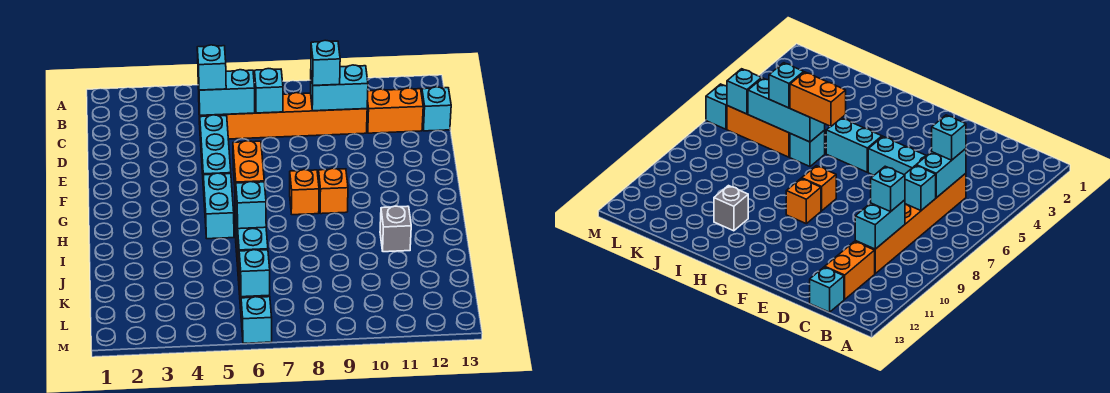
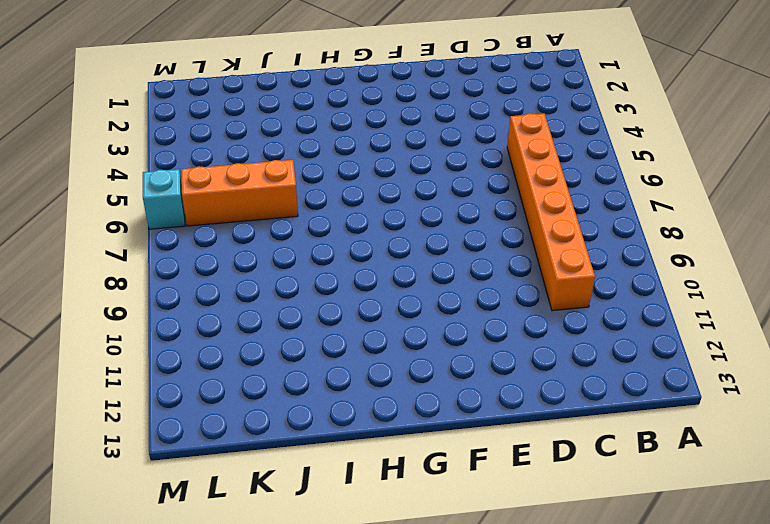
none -> orange 1x2 brick [367,88,423,133]
none -> cyan 1x1 brick [422,87,451,131]
none -> cyan 1x3 brick [200,115,231,190]

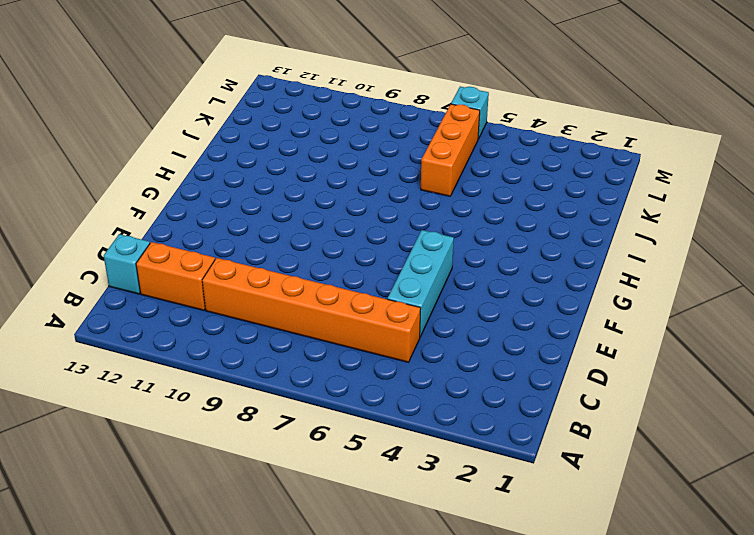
none -> cyan 1x2 brick [203,173,234,239]
none -> orange 1x1 brick [290,170,319,215]
none -> orange 1x1 brick [318,168,348,214]

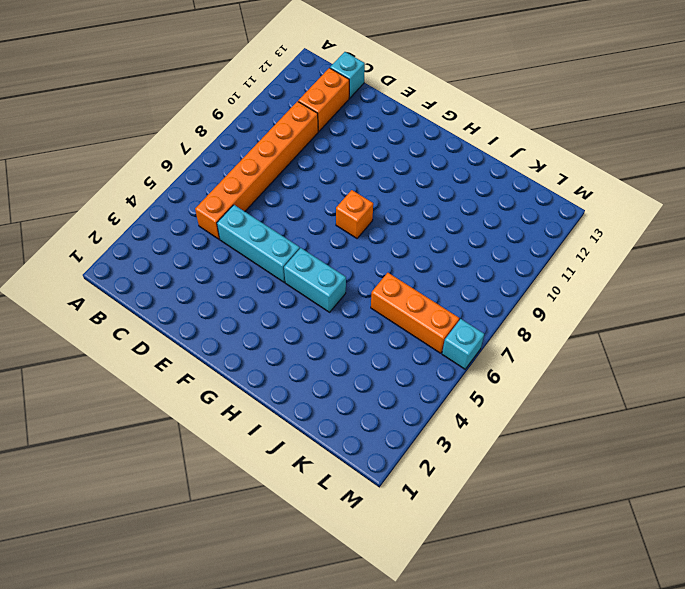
none -> orange 1x1 brick [318,168,348,214]
none -> cyan 1x1 brick [790,130,825,166]
none -> grey 1x1 brick [380,206,411,252]

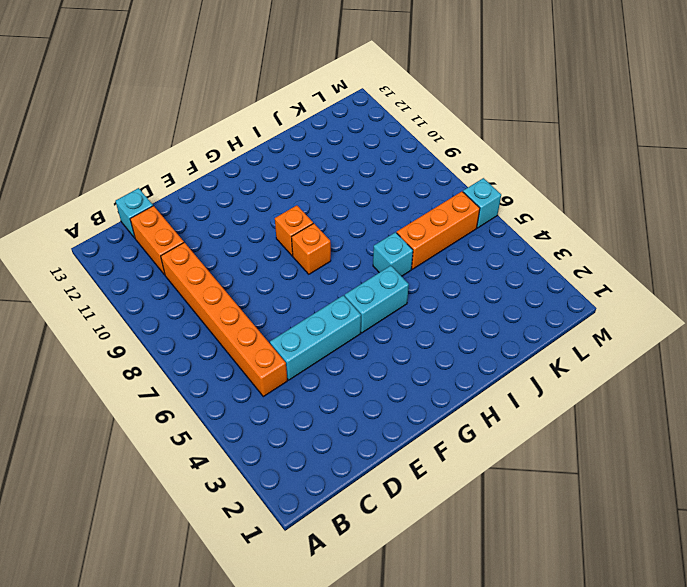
none -> grey 1x1 brick [380,206,411,252]
none -> cyan 1x2 brick [198,70,255,115]
none -> cyan 1x1 brick [255,69,283,113]

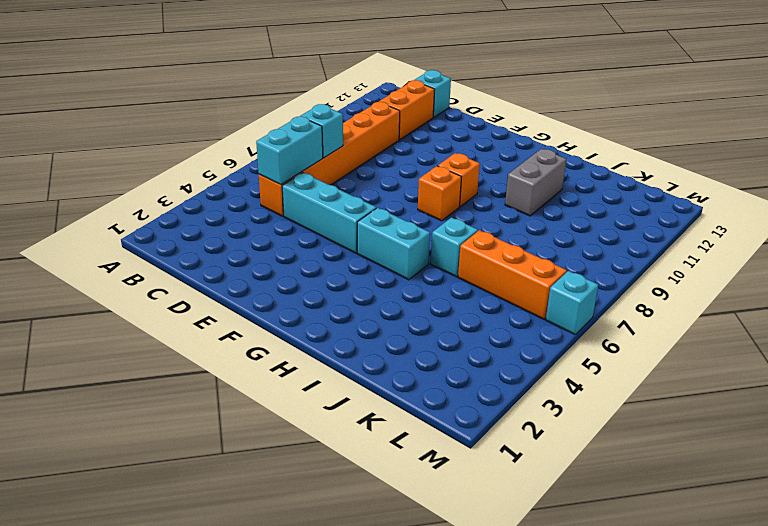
grey 1x2 brick [505,149,566,216] -> grey 1x1 brick [380,206,411,252]
none -> cyan 1x2 brick [311,65,368,111]
none -> cyan 1x3 brick [235,199,268,274]
none -> cyan 1x1 brick [239,250,270,297]

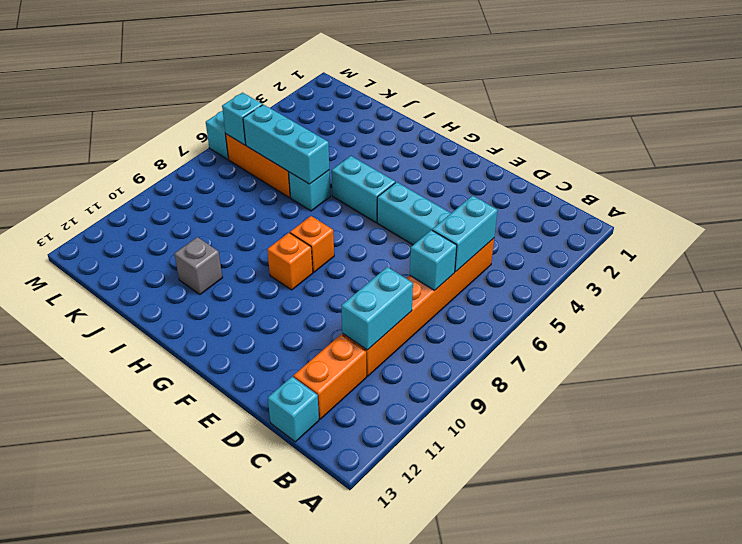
none -> cyan 1x1 brick [197,45,226,90]
none -> cyan 1x1 brick [311,40,340,86]
none -> orange 1x2 brick [233,141,264,199]

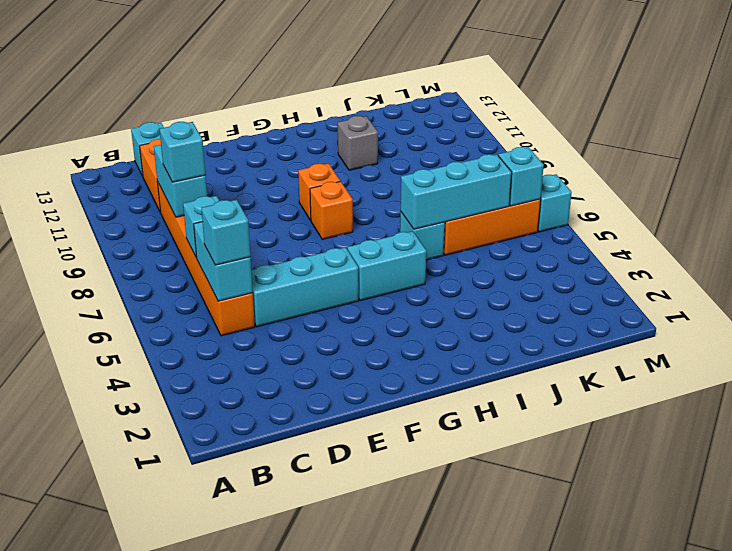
none -> orange 1x2 brick [233,141,264,199]
none -> cyan 1x1 brick [236,182,266,229]

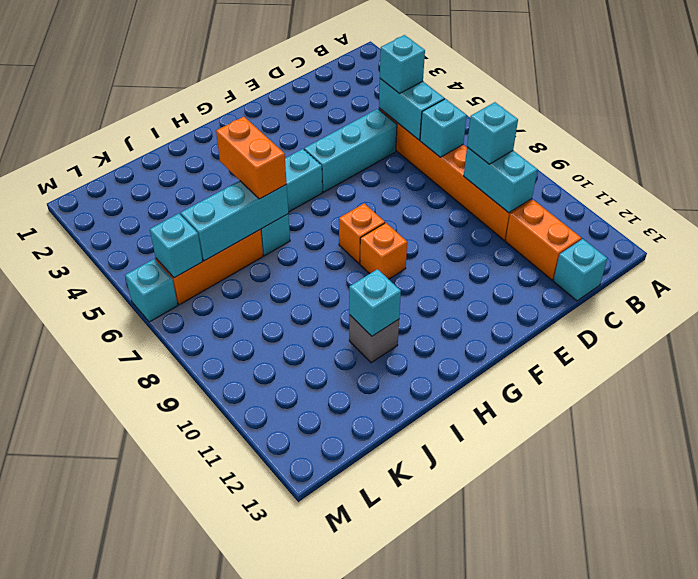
orange 1x2 brick [216,116,287,199] -> orange 1x2 brick turned to [233,141,264,199]
cyan 1x1 brick [349,269,401,336] -> cyan 1x1 brick moved to [236,182,266,229]

